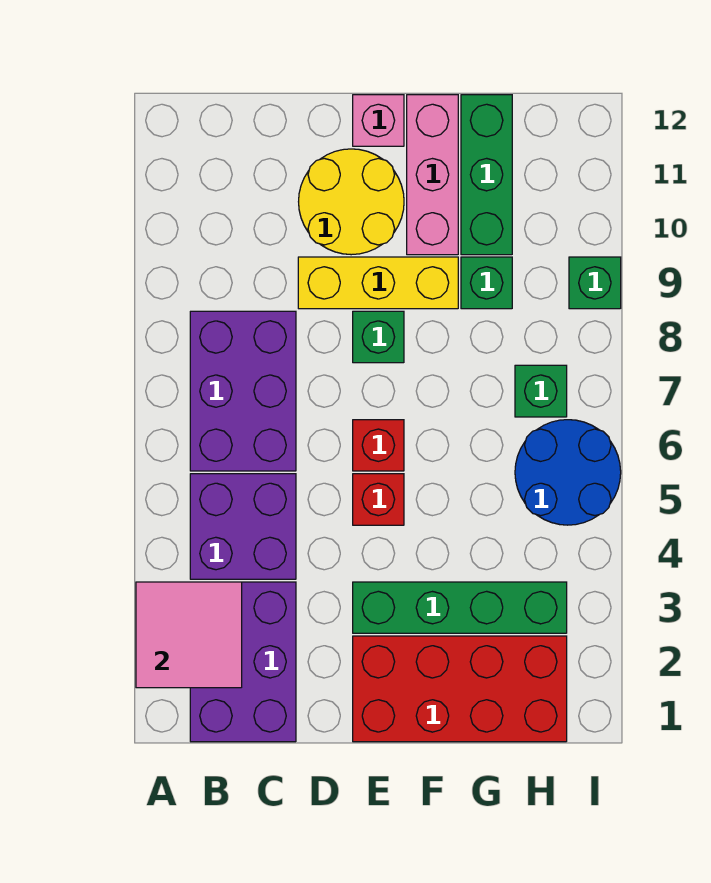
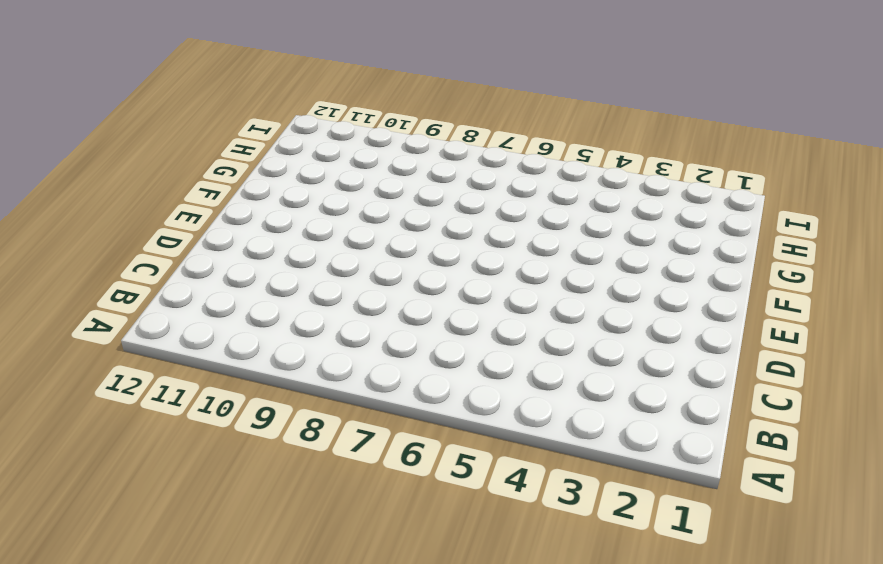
none -> purple 2x3 brick [190,582,296,742]
none -> purple 2x2 brick [190,474,296,579]
none -> purple 2x3 brick [190,311,296,471]

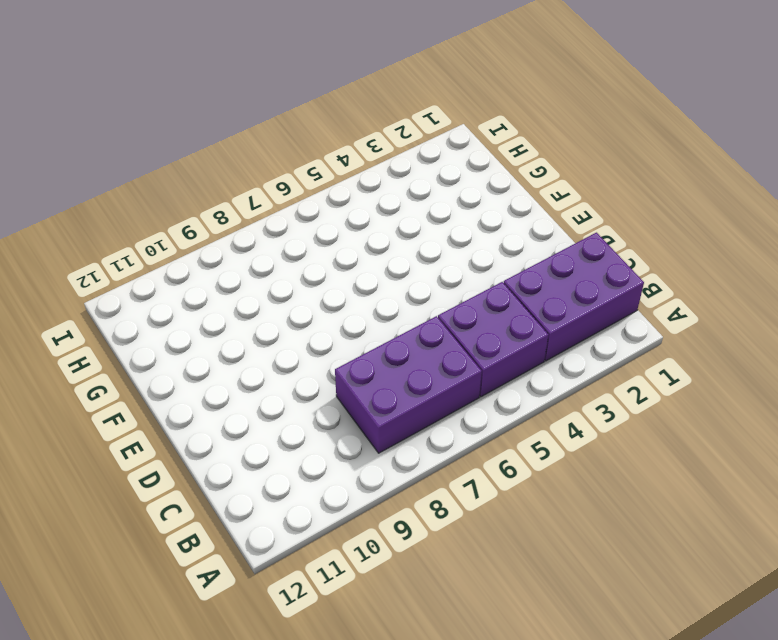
none -> yellow 1x3 brick [298,257,458,309]
none -> yellow 2x2 round brick [299,149,404,255]
none -> red 2x4 brick [353,636,567,742]

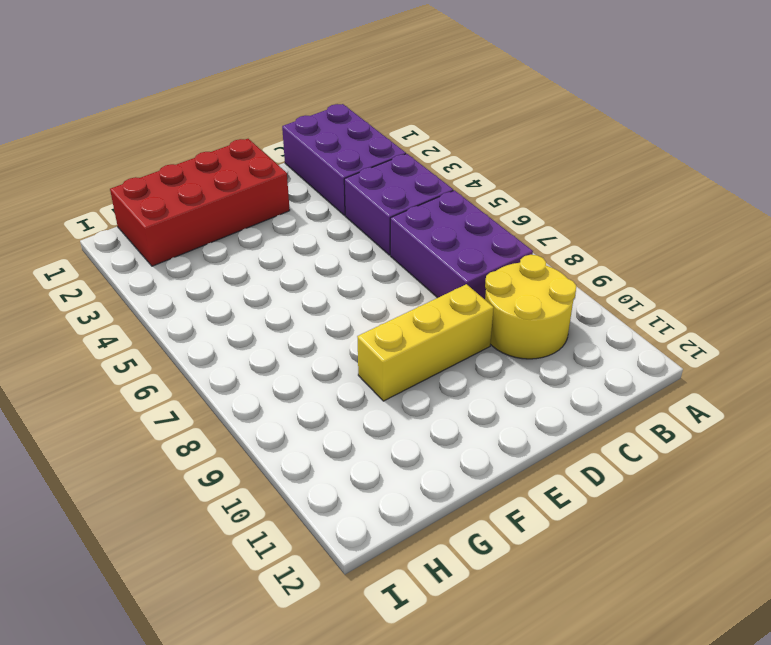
yellow 2x2 round brick [485,255,576,359] -> yellow 2x2 round brick moved to [299,149,404,255]
none -> green 1x4 brick [353,582,567,633]
none -> red 1x1 brick [353,474,404,525]
none -> red 1x1 brick [353,420,404,471]

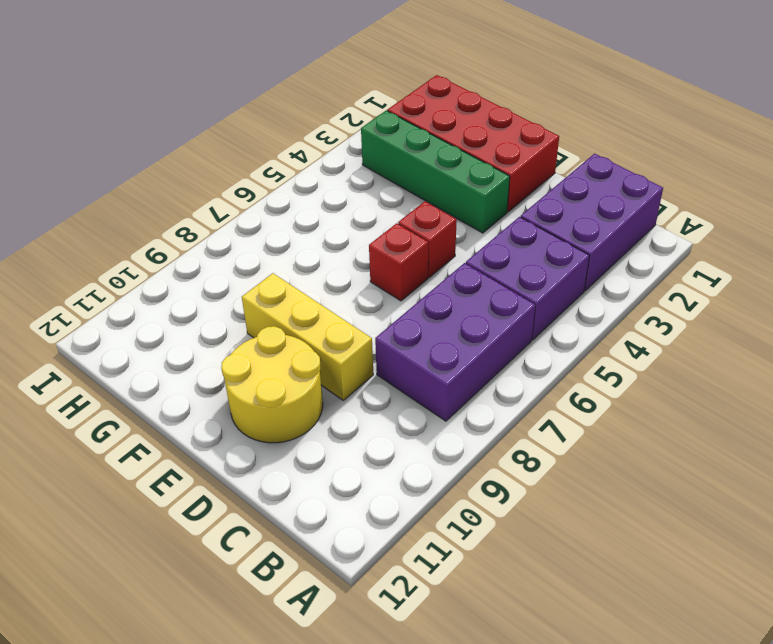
none -> green 1x1 brick [353,311,404,363]
none -> pink 1x1 brick [353,95,404,146]
none -> pink 1x3 brick [407,95,458,255]

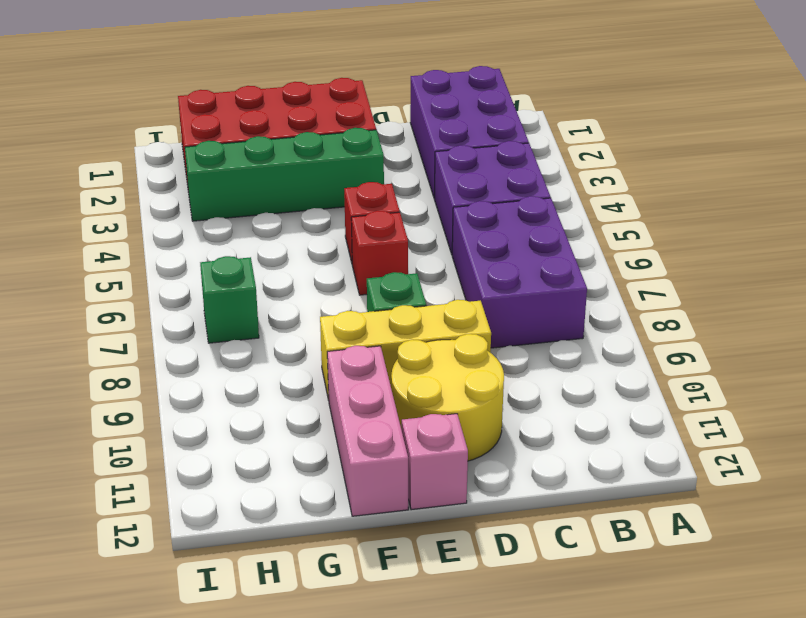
none -> green 1x1 brick [461,257,512,309]
none -> green 1x3 brick [461,95,512,255]
none -> blue 2x2 round brick [515,420,621,525]

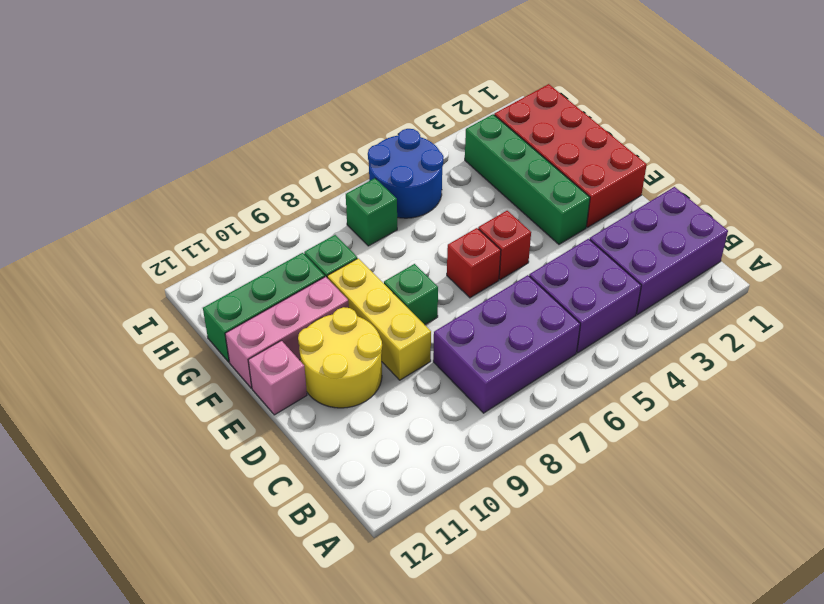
none -> green 1x1 brick [569,257,621,309]
none -> pink 2x2 tile [136,582,242,688]

